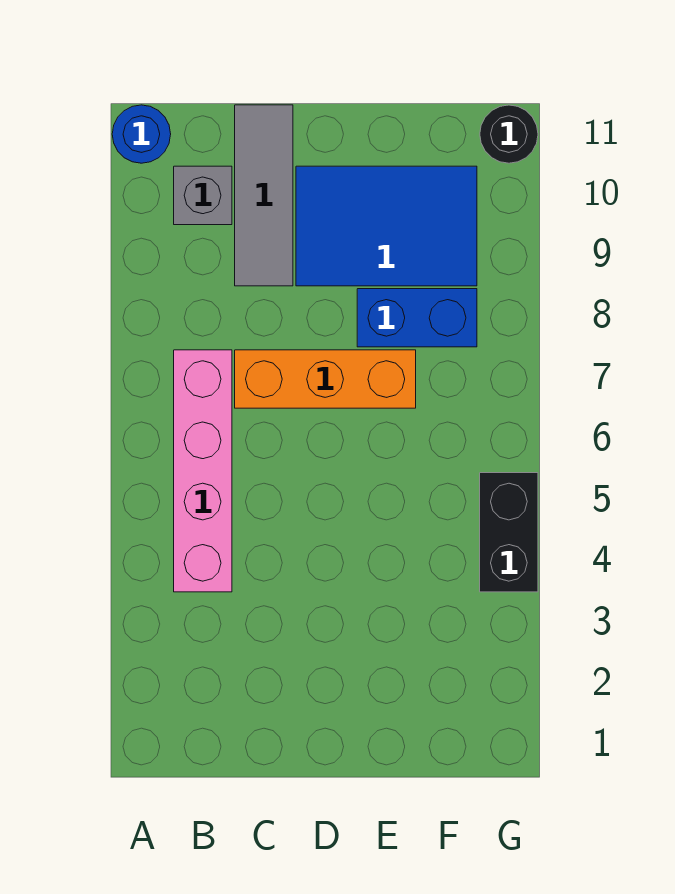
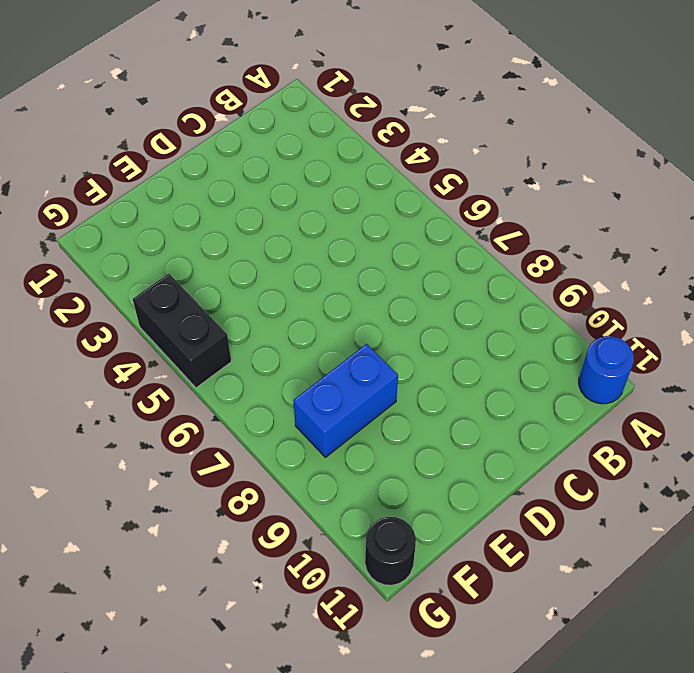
none -> pink 1x4 brick [174,350,232,592]
none -> grey 1x1 brick [174,166,232,225]

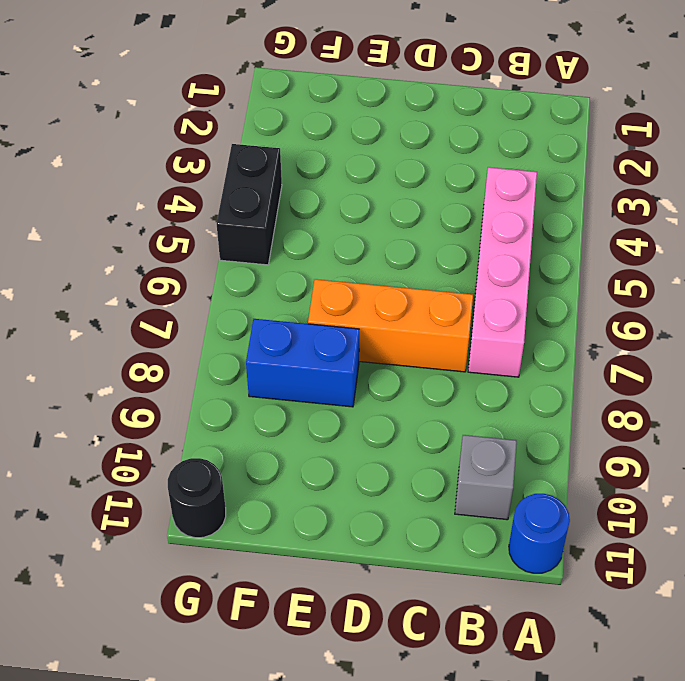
none -> grey 1x3 tile [235,105,293,286]
none -> blue 2x3 tile [296,166,477,286]

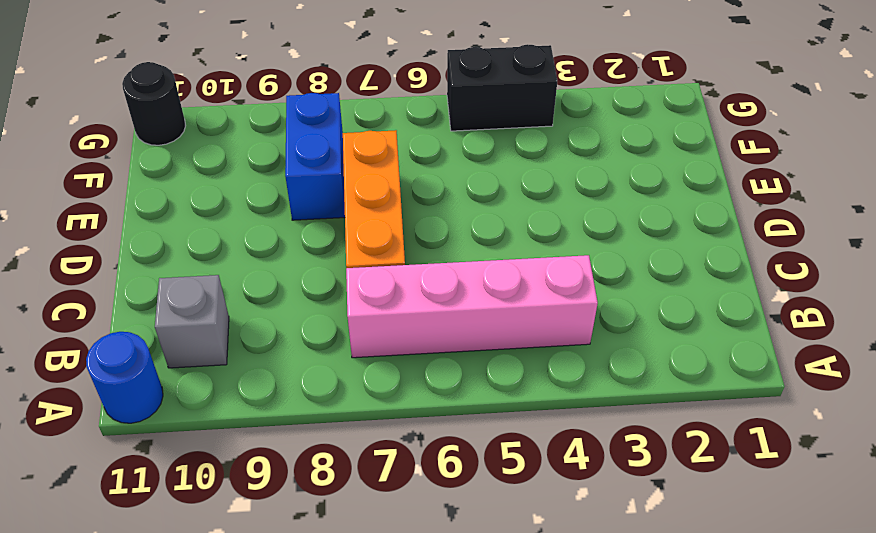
none -> grey 1x3 tile [235,105,293,286]
none -> blue 2x3 tile [296,166,477,286]

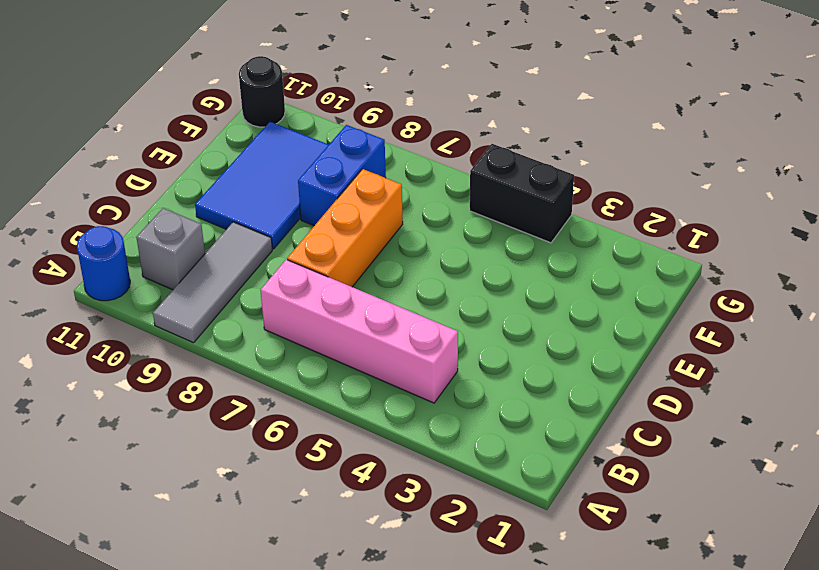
grey 1x3 tile [153,222,272,343] -> grey 1x3 tile turned to [235,105,293,286]

